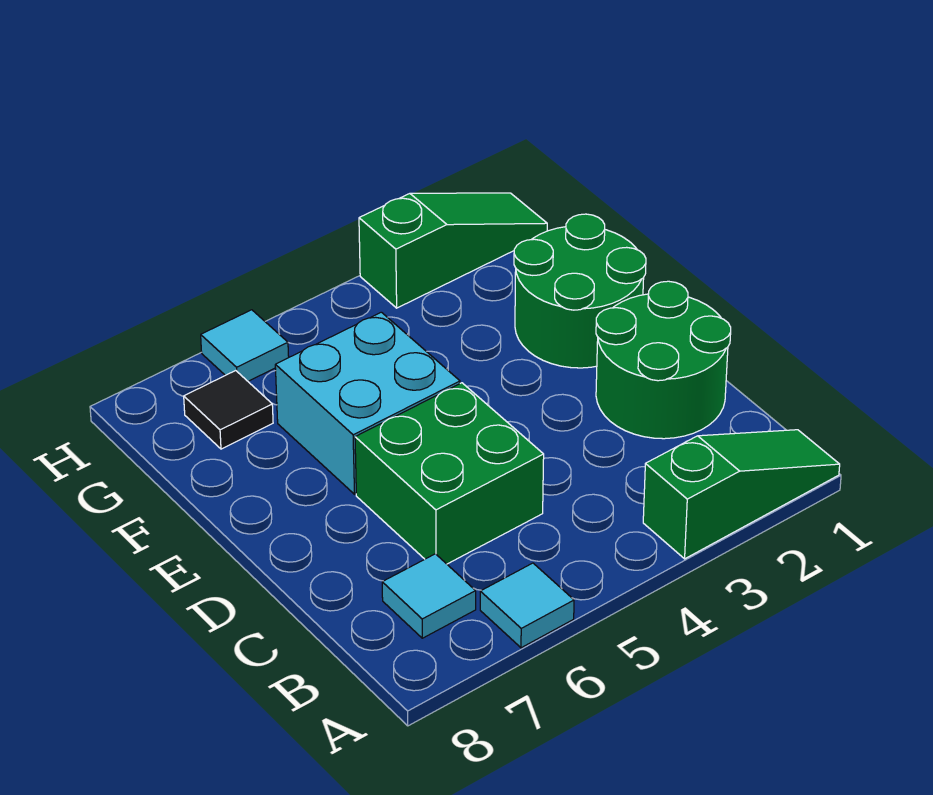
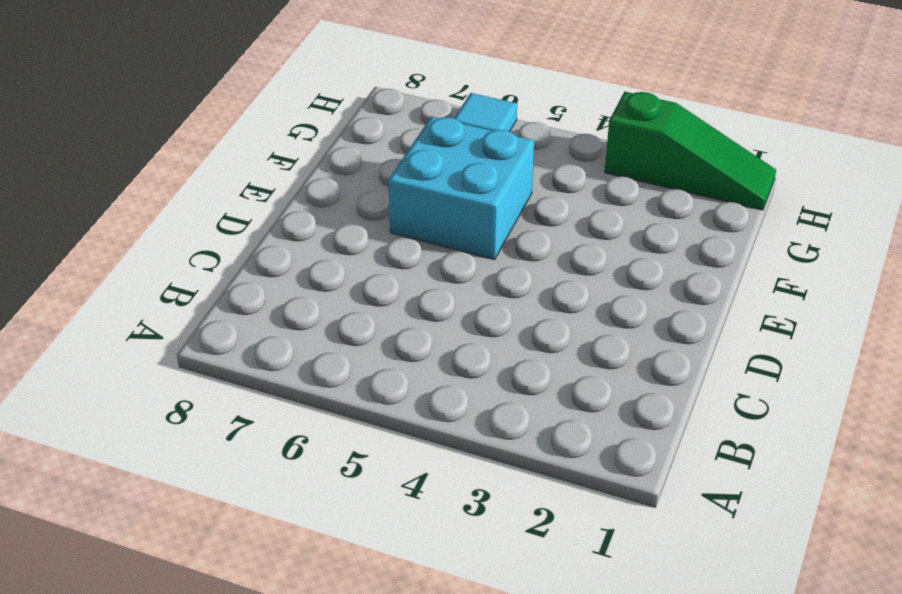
none -> green 1x3 slope [643,430,840,559]
none -> cyan 1x1 tile [480,563,574,648]

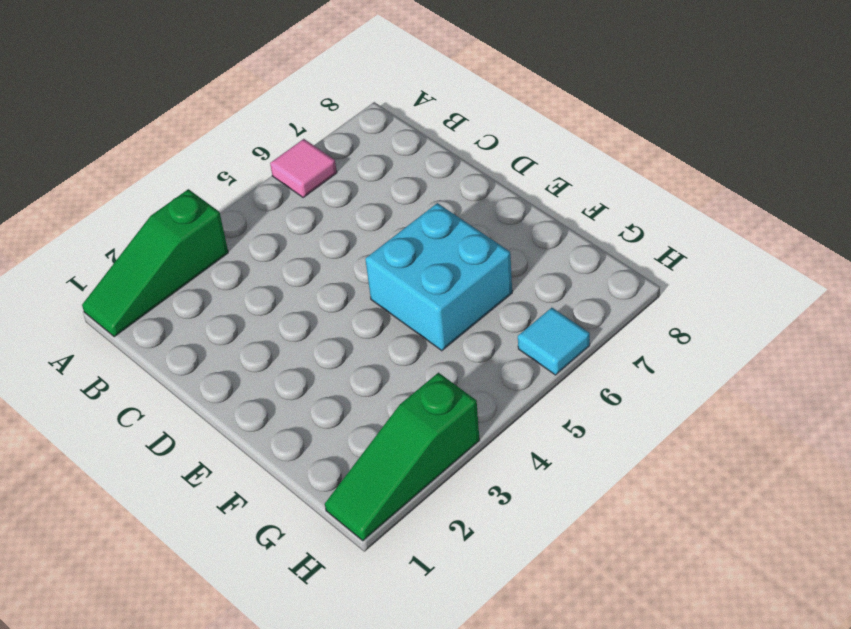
pink 1x1 tile [270,139,337,198] -> cyan 1x1 tile [480,563,574,648]
none -> cyan 1x1 tile [382,554,476,638]
none -> green 2x2 round brick [596,281,731,439]

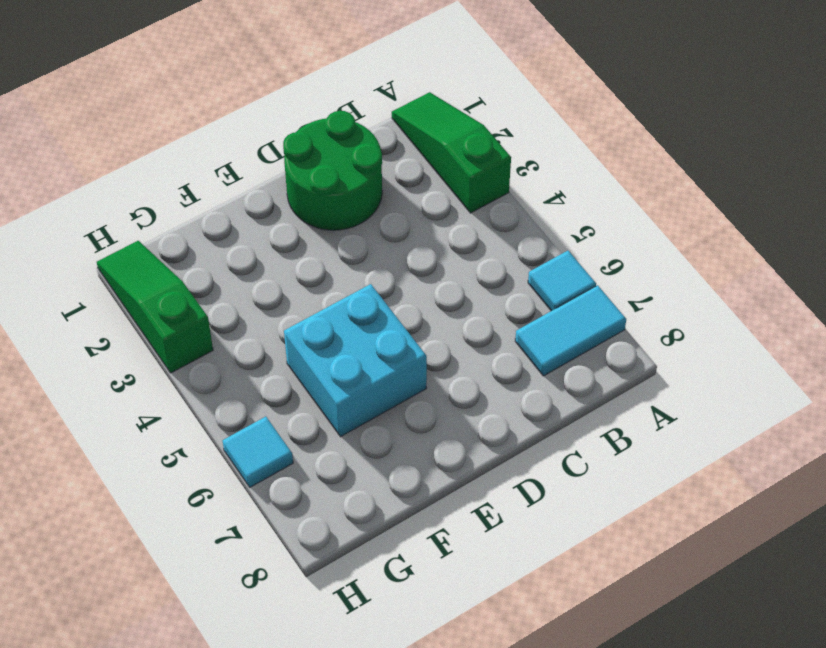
cyan 1x2 tile [515,285,626,376] -> cyan 1x1 tile [382,554,476,638]
none -> green 2x2 brick [355,383,544,564]
none -> green 2x2 round brick [514,214,646,368]

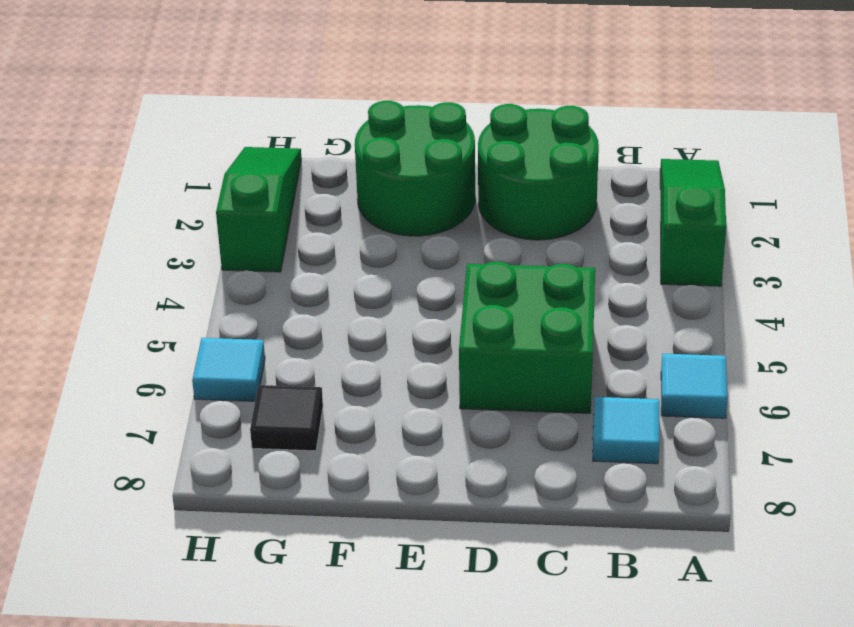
none -> cyan 2x2 brick [275,312,460,494]

